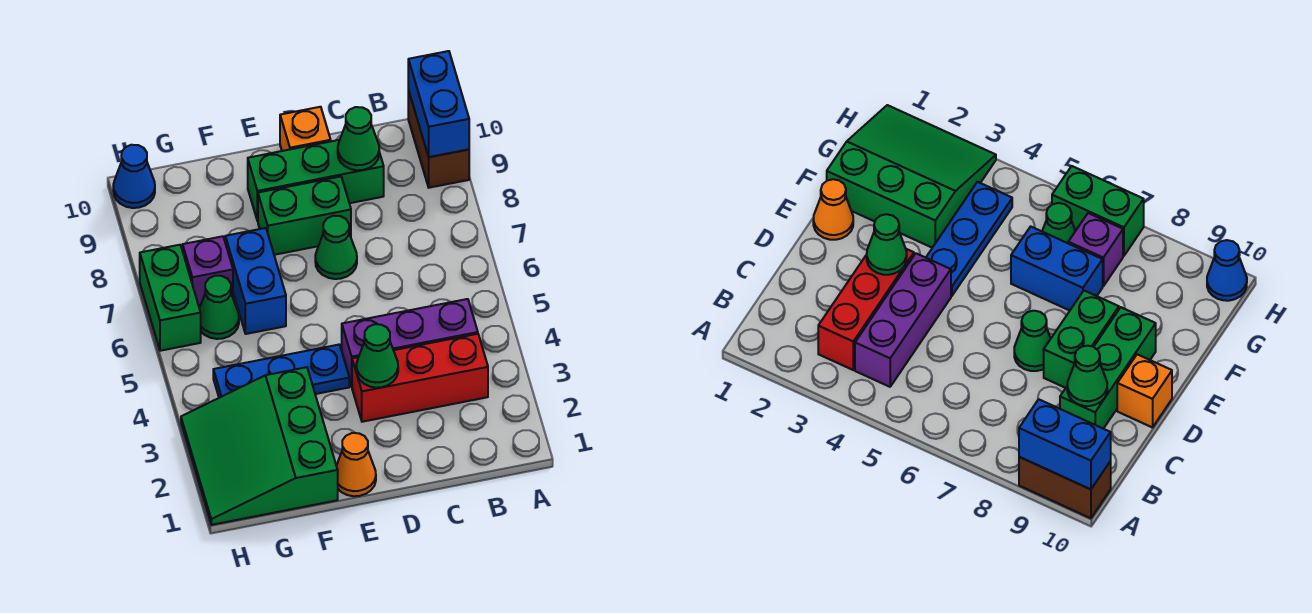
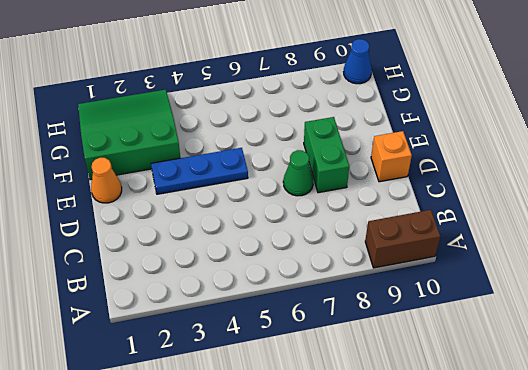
blue 1x3 plate [151,148,248,194] -> blue 1x3 plate turned to [213,344,349,398]
none -> red 1x3 brick [352,334,488,422]
none -> purple 1x3 brick [342,299,478,387]
none -> green 1x3 brick [248,140,384,221]

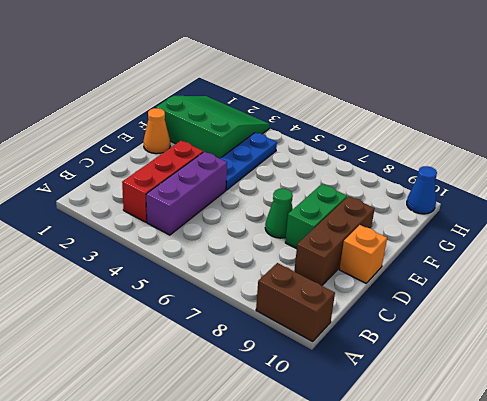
brown 1x3 brick [294,196,375,286] -> green 1x3 brick [248,140,384,221]
none -> blue 1x2 brick [225,228,286,334]
none -> green 1x1 cone [199,276,239,339]
none -> purple 1x1 brick [183,236,233,306]

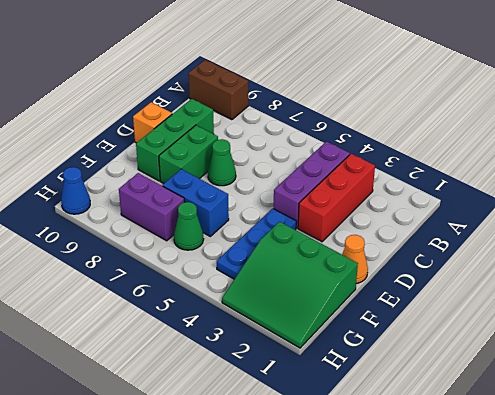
purple 1x2 brick [119,173,184,241] -> purple 1x1 brick [183,236,233,306]
none -> green 1x2 brick [140,245,201,351]
none -> blue 1x2 brick [408,51,469,157]
none -> green 1x1 cone [338,107,379,170]

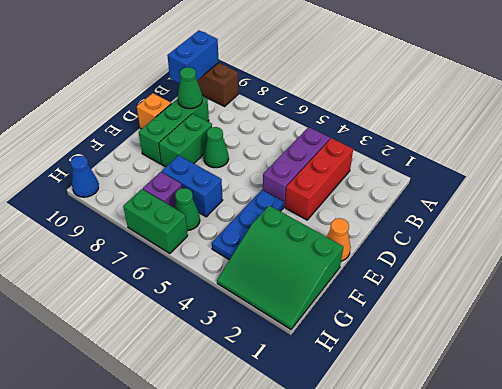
blue 1x2 brick [167,31,219,83] -> blue 1x2 brick turned to [408,51,469,157]
none -> green 1x1 cone [356,324,398,388]

